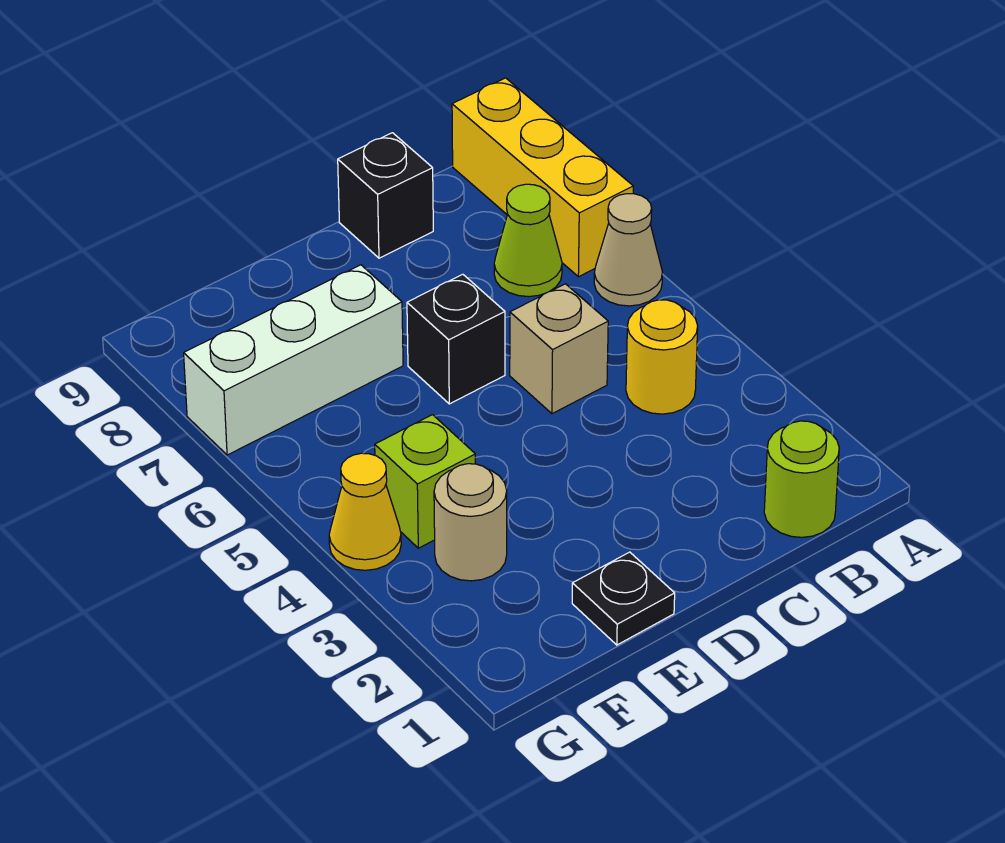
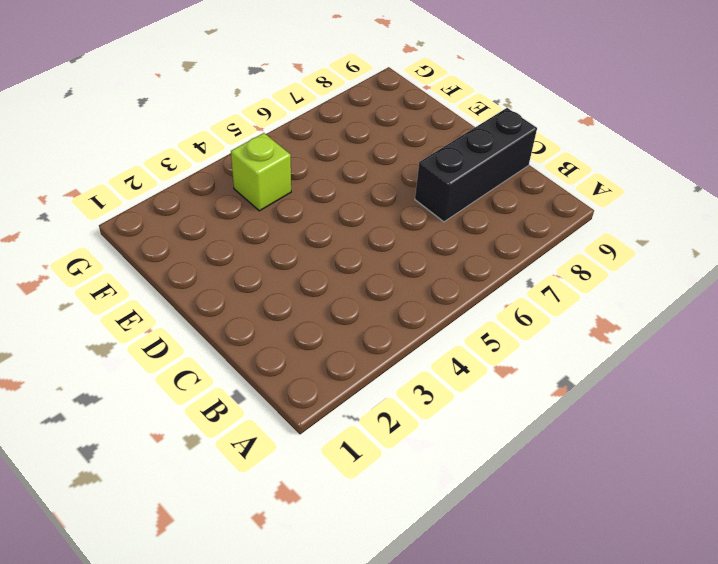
black 1x3 brick [415,108,537,222] -> black 1x1 brick [338,133,433,258]
none -> tan 1x1 cone [594,194,663,306]
none -> yellow 1x3 brick [452,78,633,277]
none -> lime 1x1 round brick [764,421,839,537]

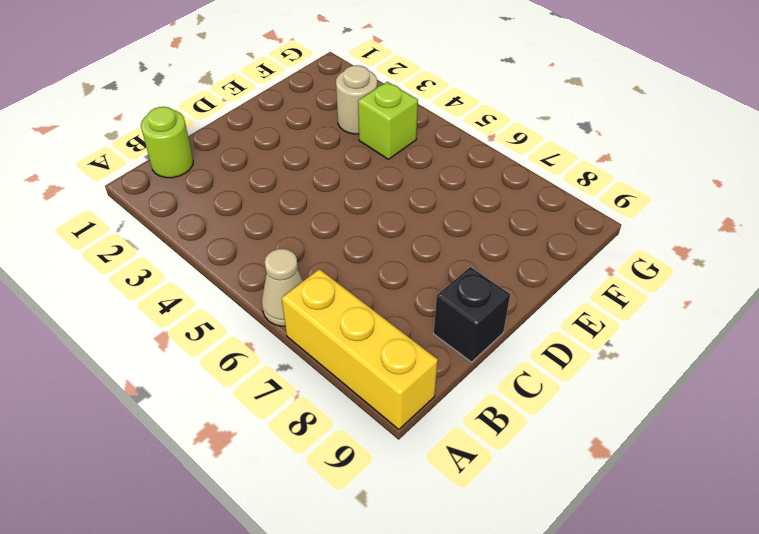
none -> yellow 1x1 round brick [626,300,698,414]
none -> lime 1x1 cone [494,184,562,297]
none -> tan 1x1 brick [510,284,608,414]

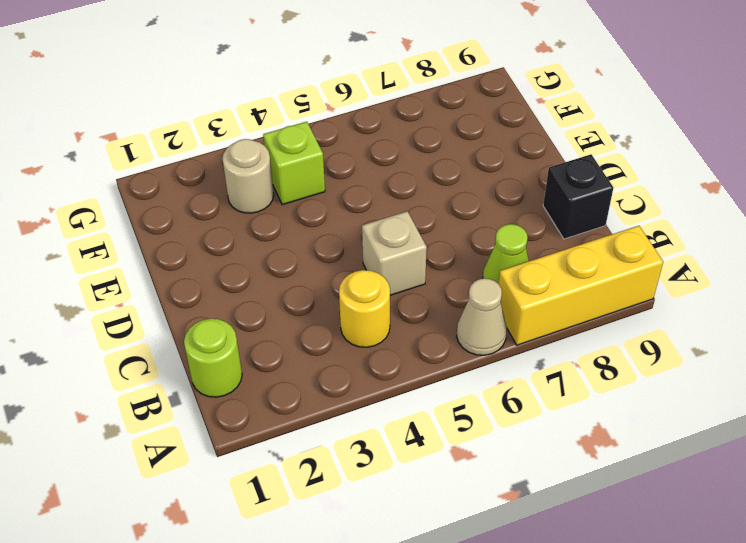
none -> black 1x1 brick [407,274,505,404]
none -> black 1x1 plate [572,552,675,645]
none -> white 1x3 brick [184,265,403,455]

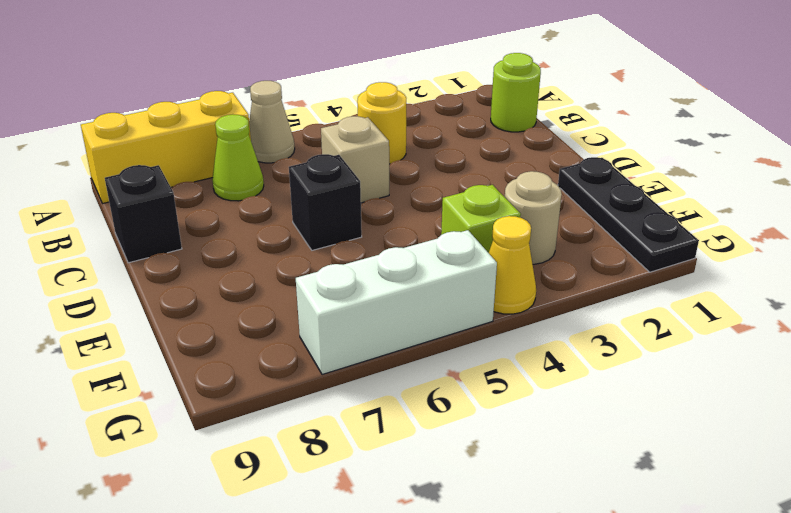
black 1x3 plate [558,157,699,272] -> black 1x1 plate [572,552,675,645]
white 1x3 brick [296,230,497,375] -> white 1x3 brick turned to [184,265,403,455]

